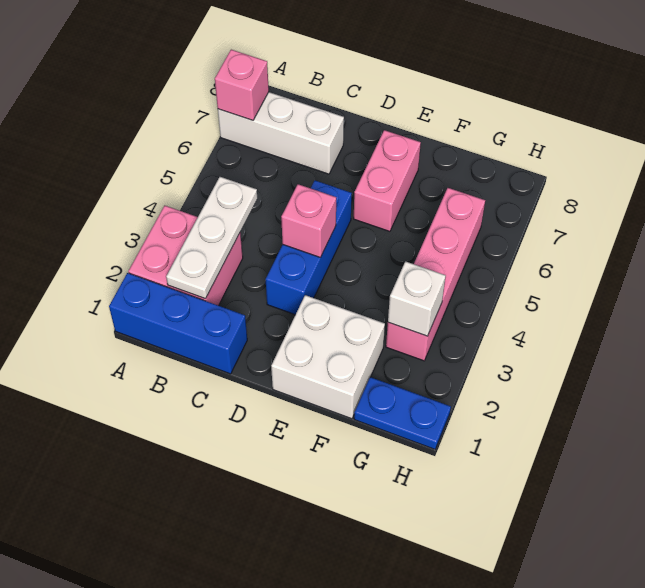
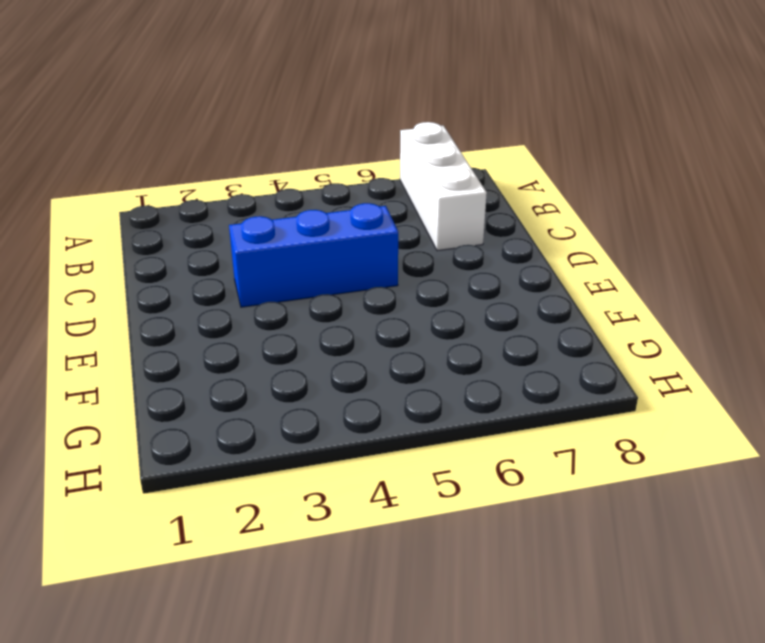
none -> blue 1x3 brick [109,273,247,374]
none -> pink 2x2 brick [128,206,243,306]
none -> white 2x2 brick [271,295,385,419]

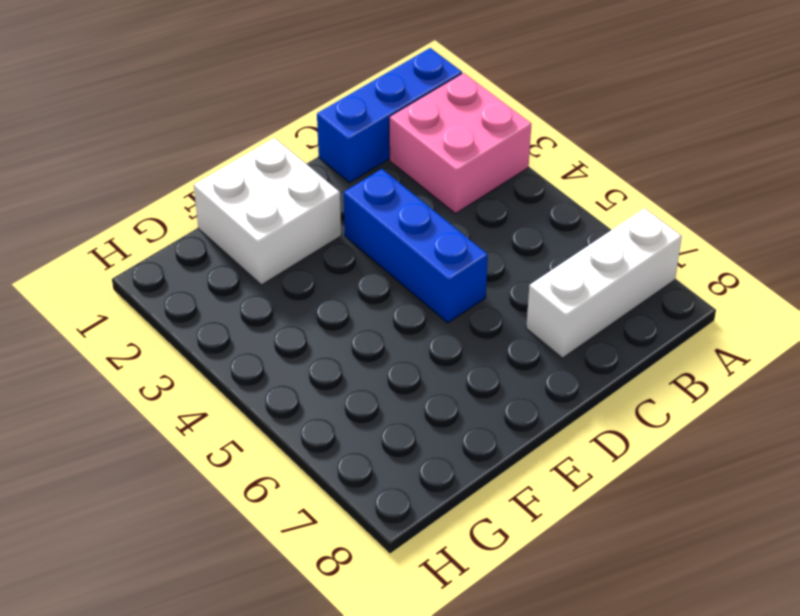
none -> pink 1x2 brick [354,130,421,231]
none -> blue 1x2 plate [354,377,451,449]
none -> pink 1x4 brick [386,188,485,361]

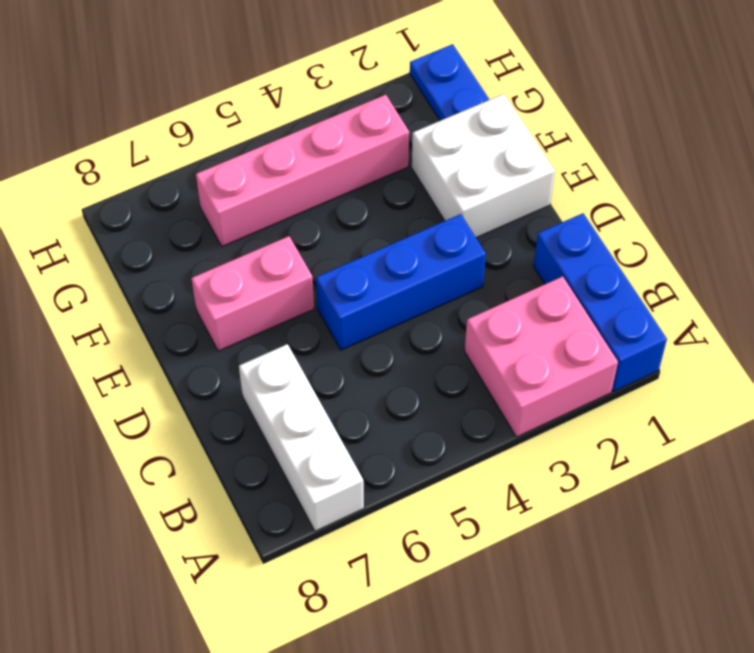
none -> pink 1x1 brick [215,50,269,120]
none -> white 1x3 plate [166,177,257,299]
none -> pink 1x1 brick [281,184,336,258]

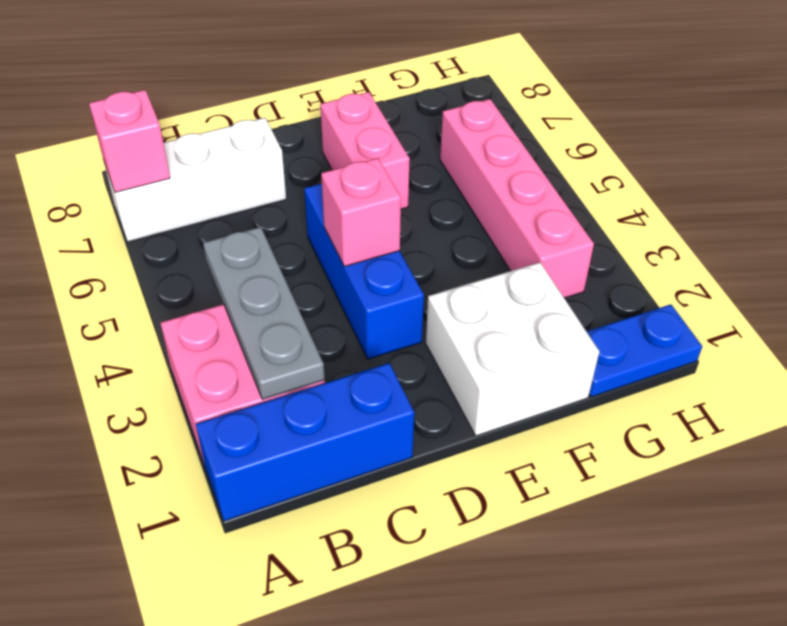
grey 1x3 plate [203,227,325,399] -> white 1x3 plate [166,177,257,299]
none -> white 1x1 brick [388,261,446,336]

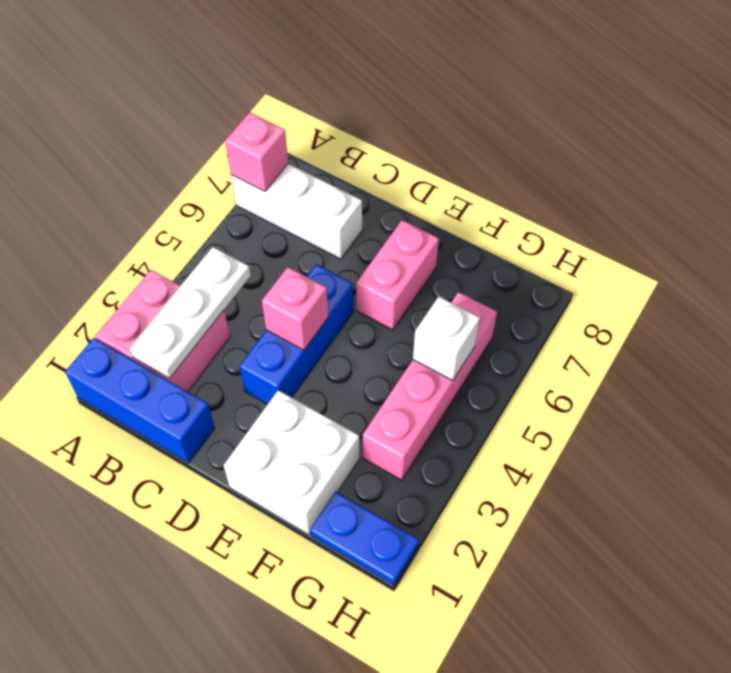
white 1x1 brick [413,297,480,381] -> white 1x1 brick moved to [388,261,446,336]

